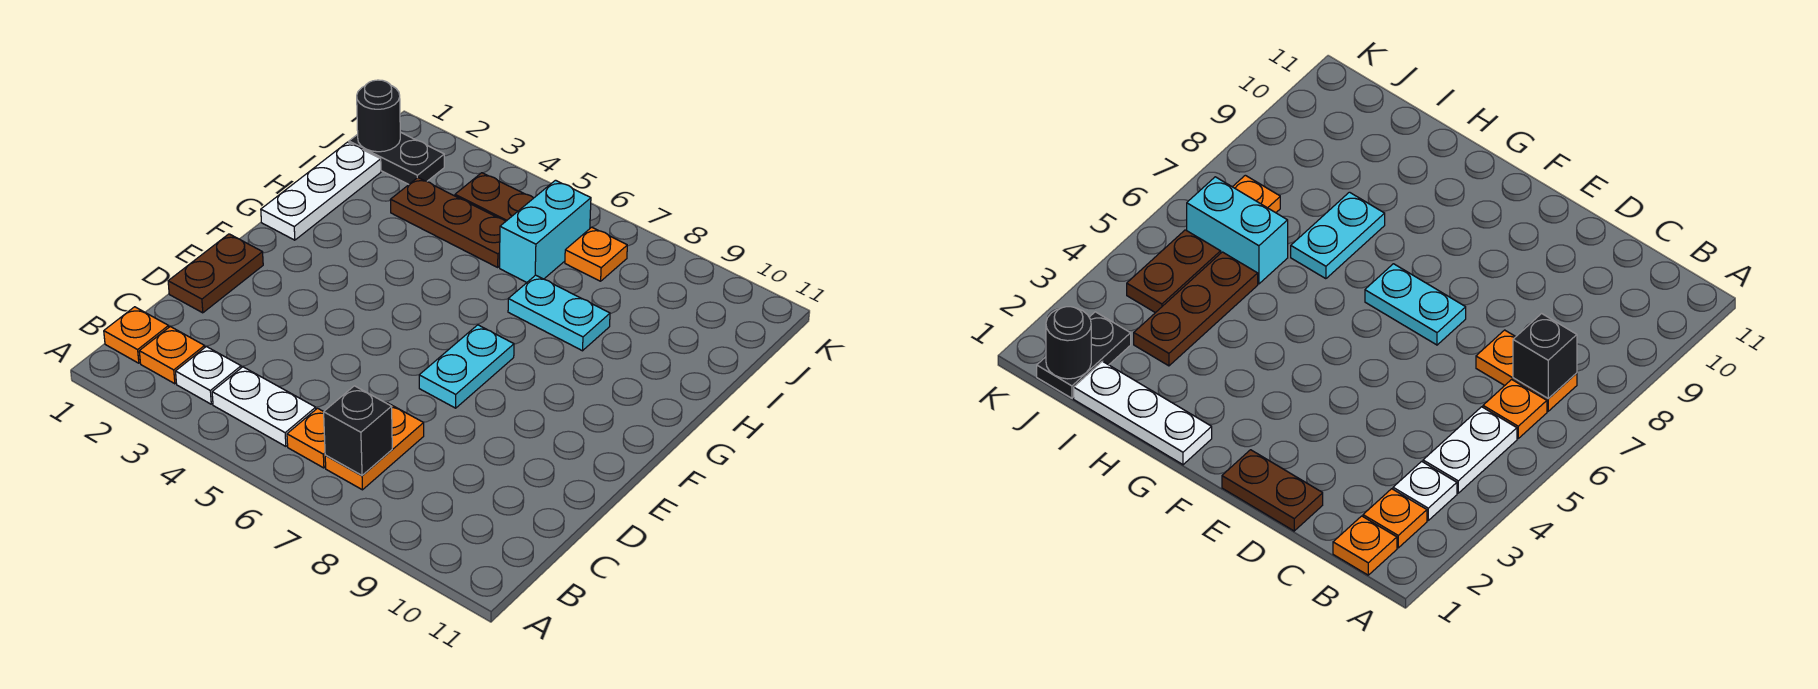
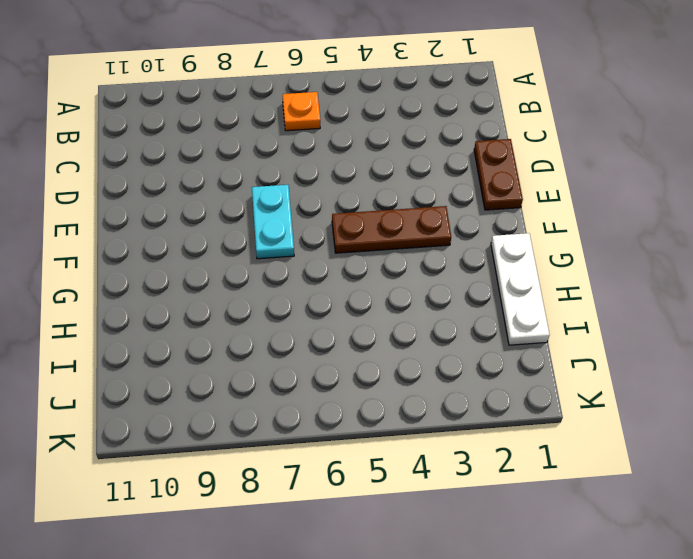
brown 1x3 plate [332,206,451,253] -> brown 1x3 plate moved to [390,178,506,267]
none -> orange 1x1 plate [104,307,169,363]
none -> orange 1x1 plate [139,327,205,384]
none -> white 1x1 plate [176,347,241,404]

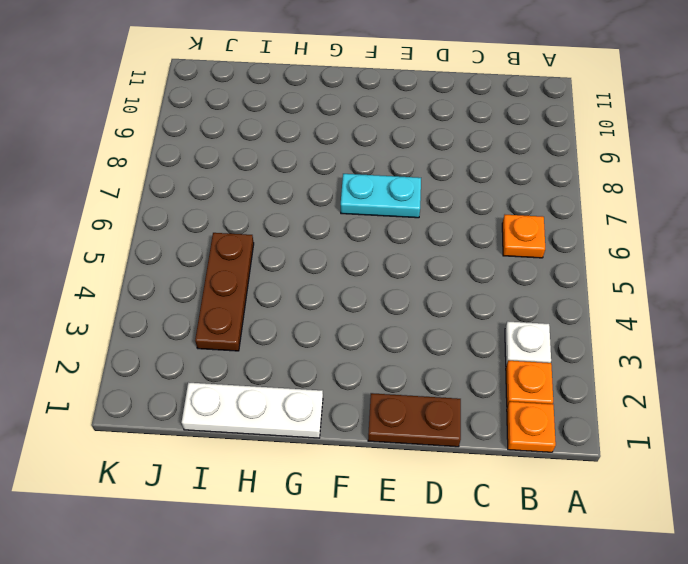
none -> white 1x2 plate [212,367,316,446]
none -> orange 1x2 plate [325,403,424,490]
none -> cyan 1x2 plate [508,275,610,351]

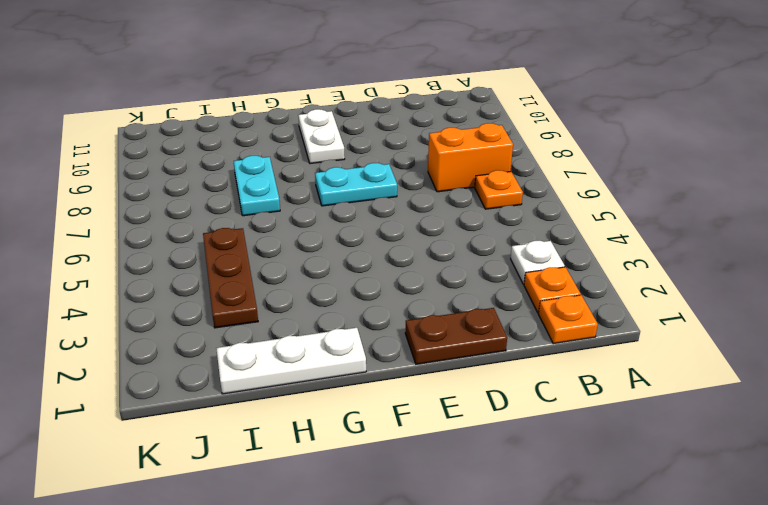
orange 1x2 brick [428,123,513,192] -> orange 1x2 plate [325,403,424,490]
white 1x2 plate [298,109,345,164] -> white 1x2 plate moved to [212,367,316,446]
none -> cyan 1x2 brick [500,180,591,282]
none -> black 1x2 plate [349,132,444,184]
none -> brown 1x2 plate [455,173,533,221]

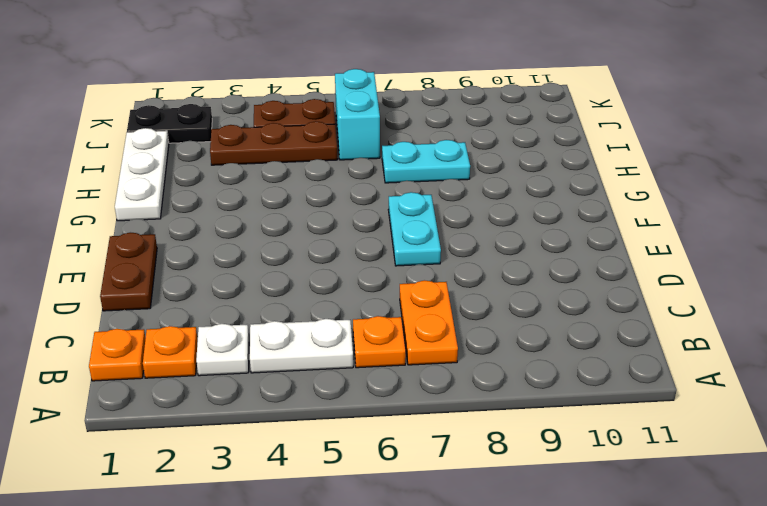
none -> orange 1x1 plate [565,227,627,281]
none -> black 1x1 brick [324,386,392,475]
none -> black 1x1 round brick [357,80,400,152]

